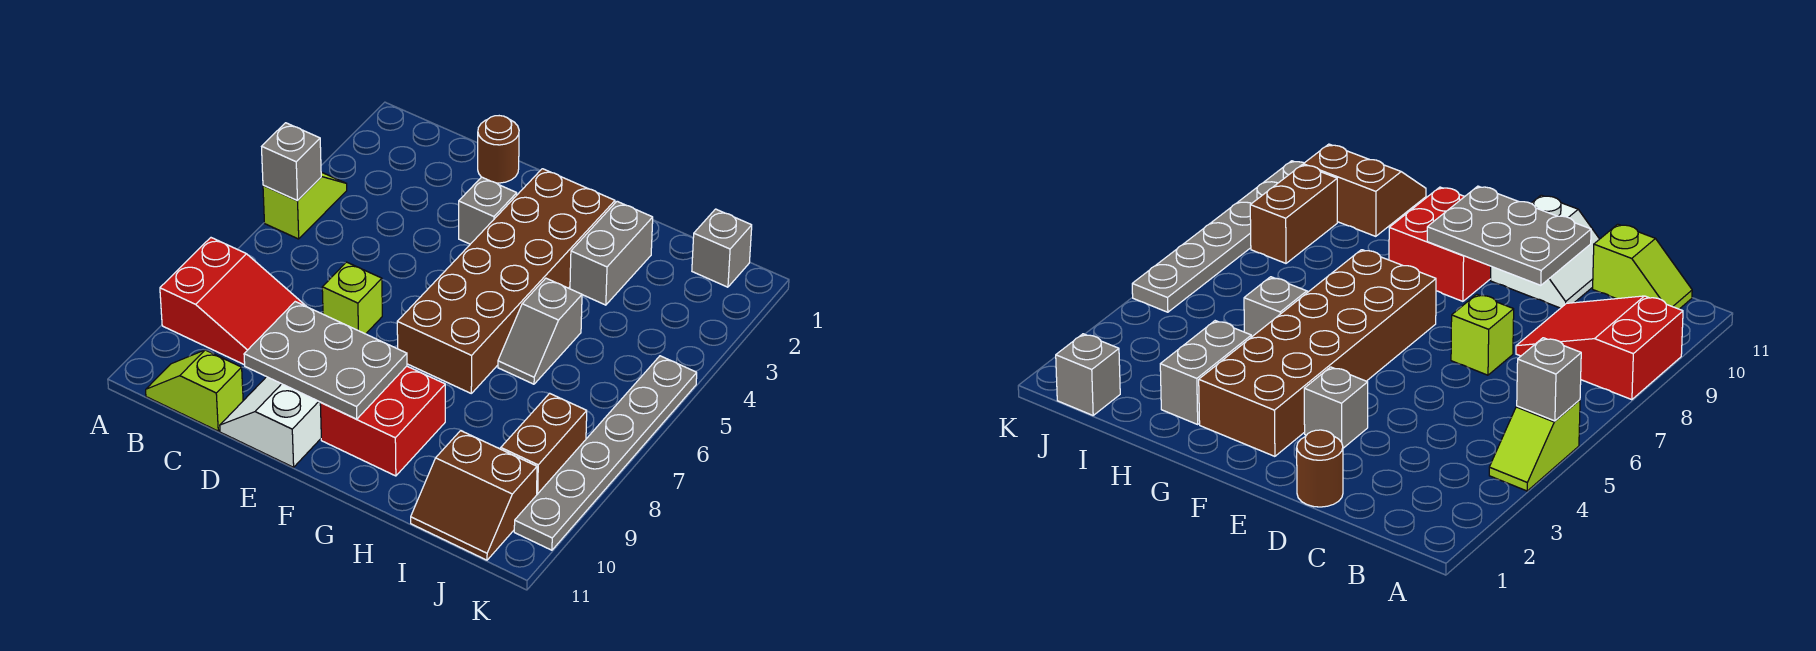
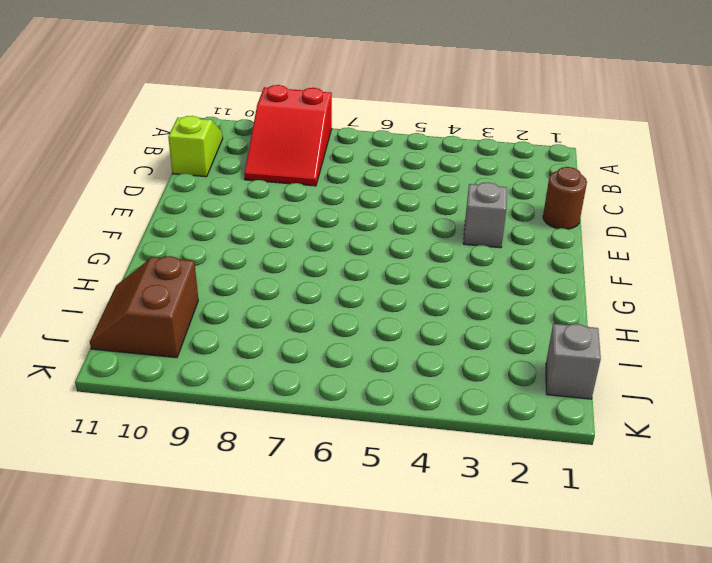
none -> lime 1x2 slope [263,172,347,239]
none -> lime 1x1 brick [322,262,382,334]
none -> white 2x2 slope [220,377,321,467]

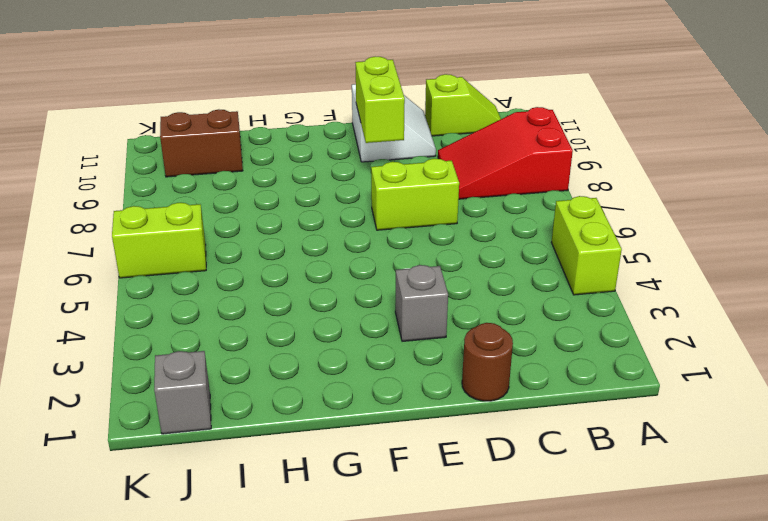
lime 1x2 brick [551,196,622,295] -> lime 1x2 slope [263,172,347,239]
lime 1x2 brick [371,159,459,230] -> lime 1x1 brick [322,262,382,334]
lime 1x2 brick [356,57,405,143] -> grey 2x3 plate [244,302,407,419]
lime 1x2 brick [112,203,206,278] -> grey 1x6 plate [514,356,697,550]
none -> brown 2x6 brick [397,169,615,393]
none -> red 2x2 brick [320,366,445,476]
none -> grey 1x2 brick [570,201,653,305]

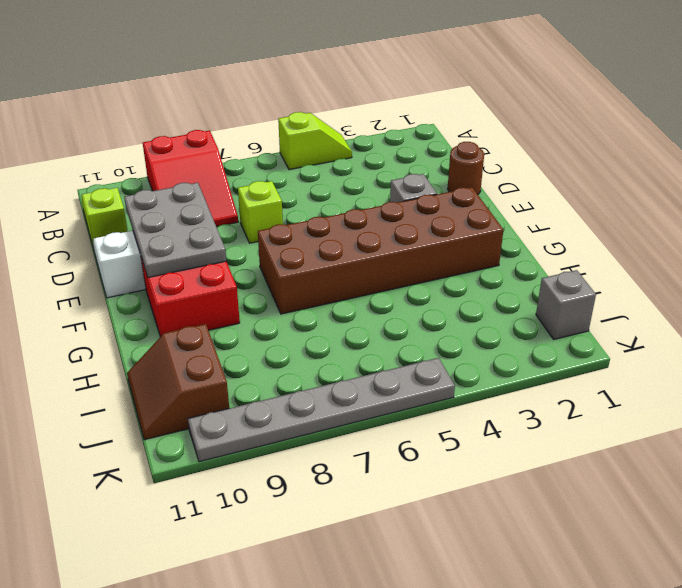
none -> grey 1x2 brick [570,201,653,305]
none -> grey 1x2 slope [498,278,582,384]
none -> brown 1x2 brick [501,393,587,494]

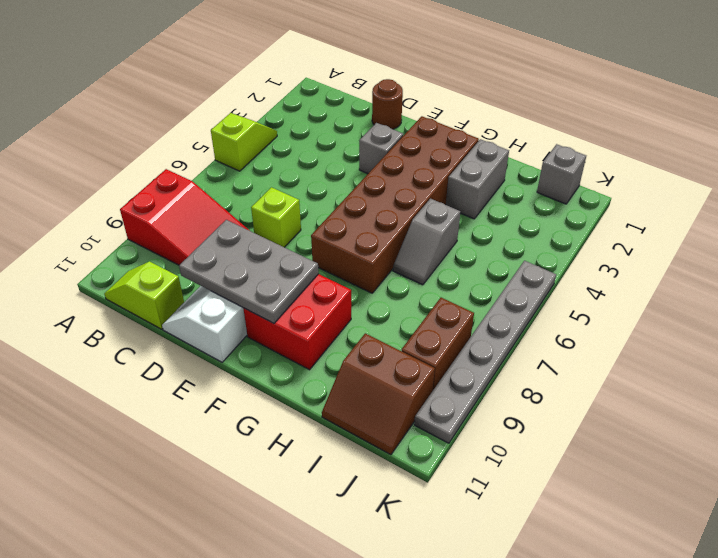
none -> grey 1x1 brick [262,123,321,201]

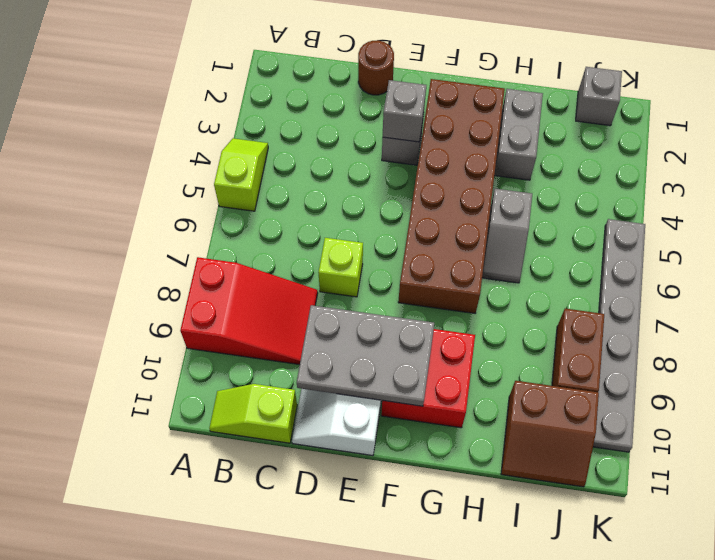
grey 1x1 brick [383,80,426,142] -> grey 1x1 brick moved to [262,123,321,201]

